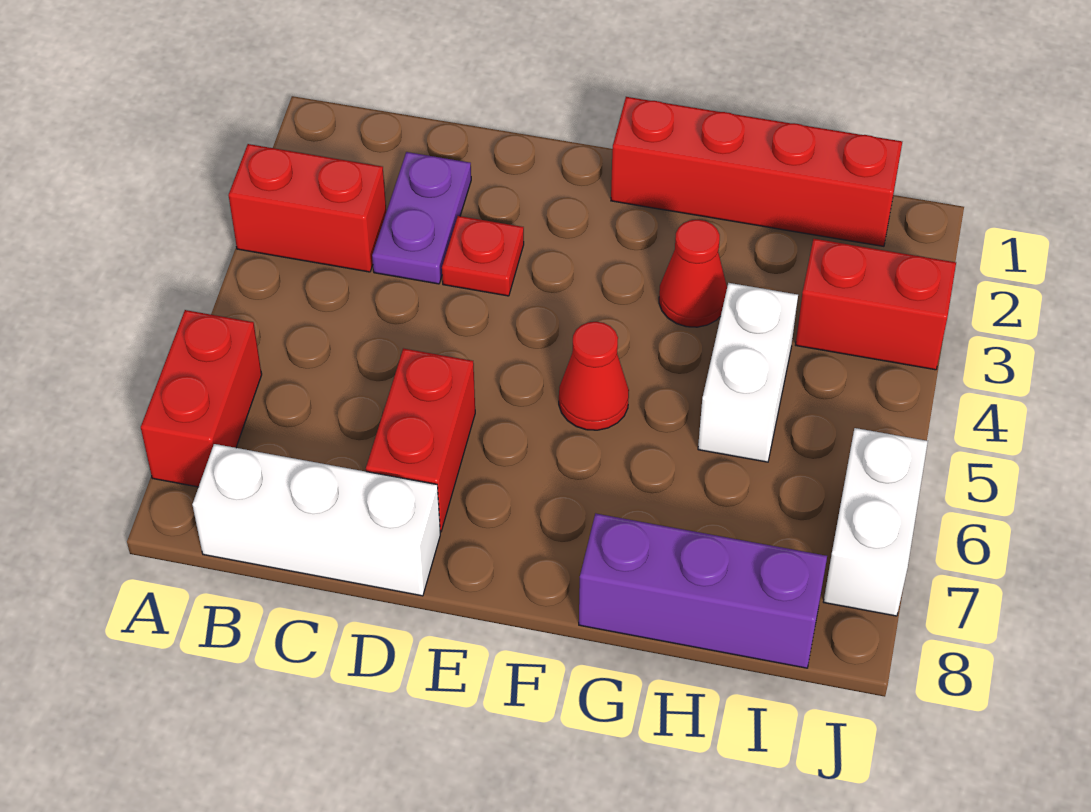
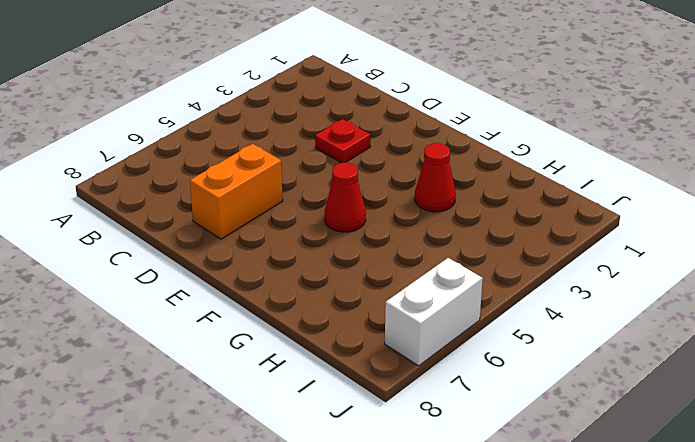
orange 1x2 brick [190,144,283,239] -> red 1x2 brick [366,348,475,532]
none -> red 1x2 brick [228,144,386,272]
none -> red 1x2 brick [141,310,262,487]
none -> white 1x3 brick [192,444,440,596]

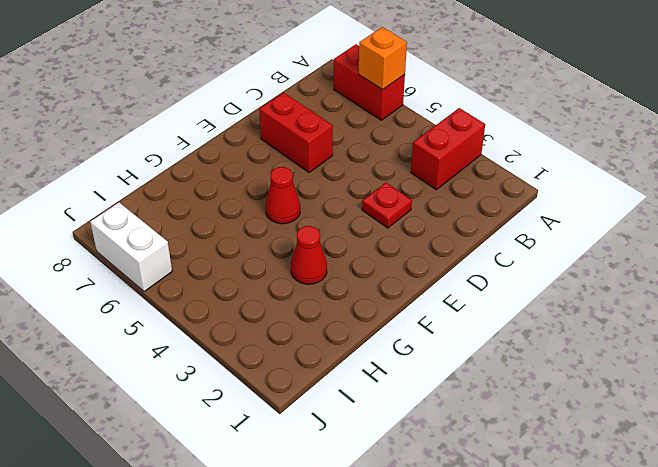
orange 1x1 brick [359,27,407,90] -> none
none -> white 1x3 brick [192,444,440,596]
none -> purple 1x2 plate [372,152,471,284]
none -> red 1x4 brick [611,97,902,246]

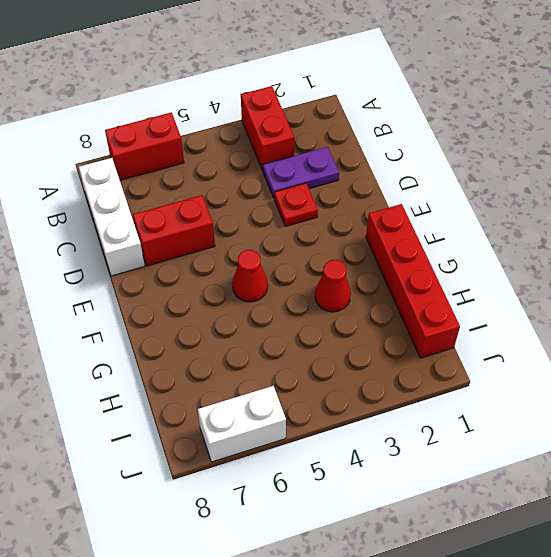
none -> purple 1x3 brick [579,514,827,668]
none -> white 1x2 brick [698,283,798,462]
none -> red 1x2 brick [796,239,956,370]

